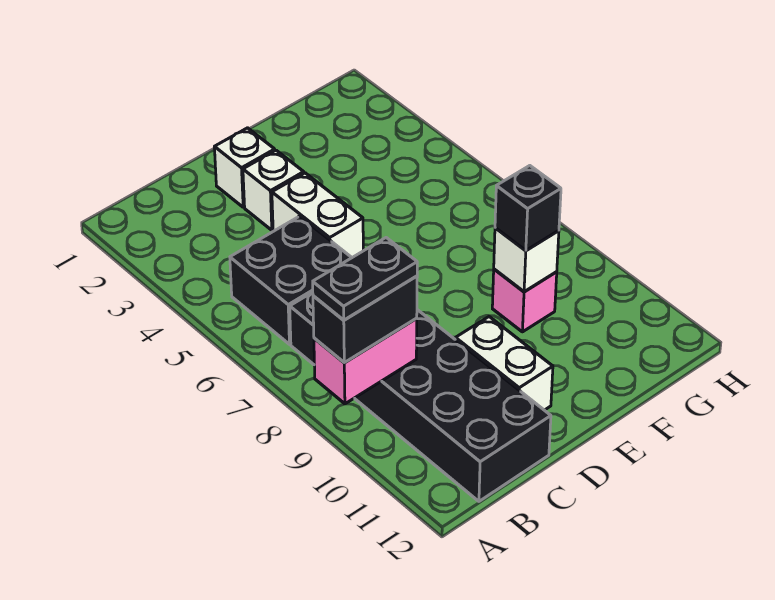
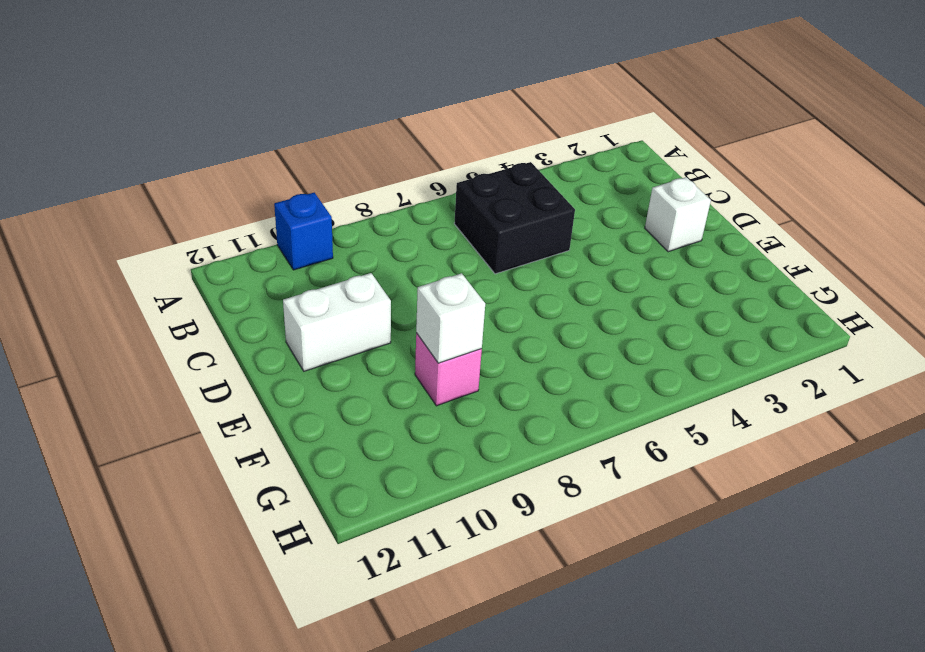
blue 1x1 brick [274,193,333,270] -> none
none -> black 2x6 brick [290,293,551,501]
none -> white 1x1 brick [243,150,304,230]
none -> white 1x2 brick [272,173,363,257]

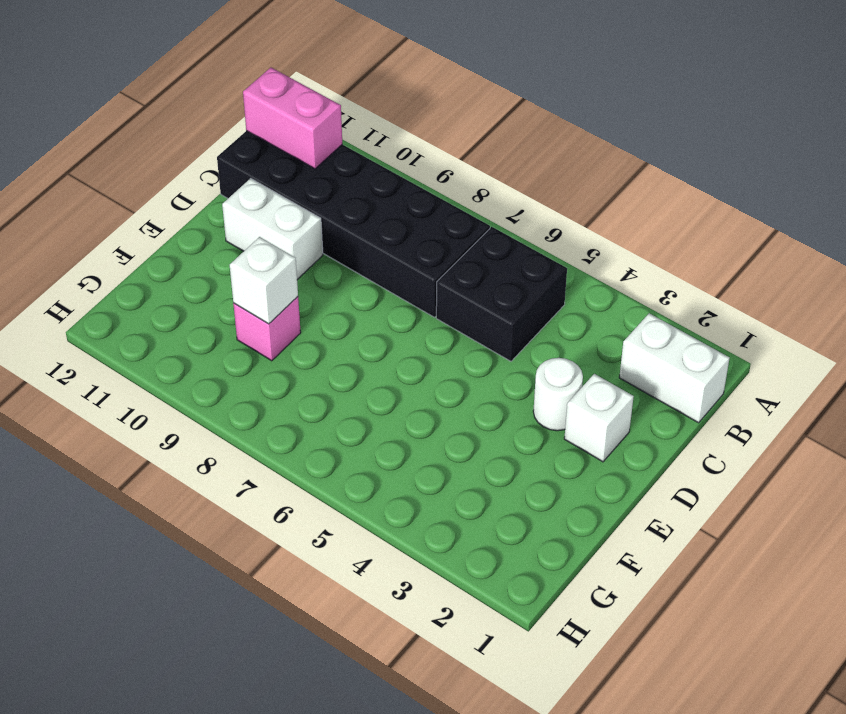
white 1x2 brick [619,313,730,423] -> white 1x2 brick moved to [272,173,363,257]
pink 1x2 brick [243,68,342,169] -> pink 1x2 brick turned to [314,318,417,404]
white 1x1 round brick [533,358,583,431] -> white 1x1 brick [243,150,304,230]
none -> black 1x2 brick [313,276,417,362]
none -> black 1x1 brick [495,166,561,250]
none -> black 1x2 plate [312,238,417,320]

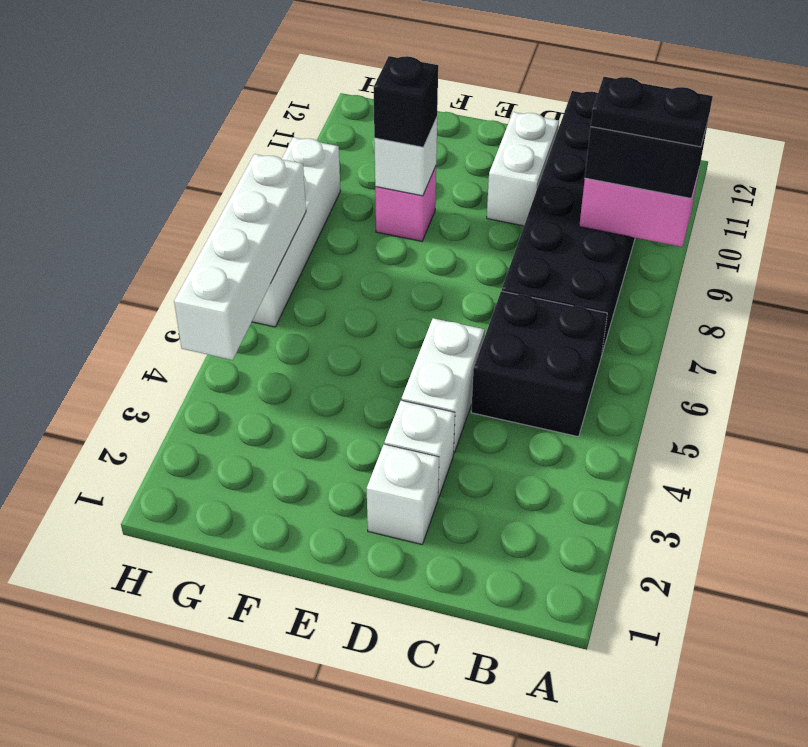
white 1x4 brick [174,154,306,360] -> none
white 1x4 brick [252,137,340,327] -> none

